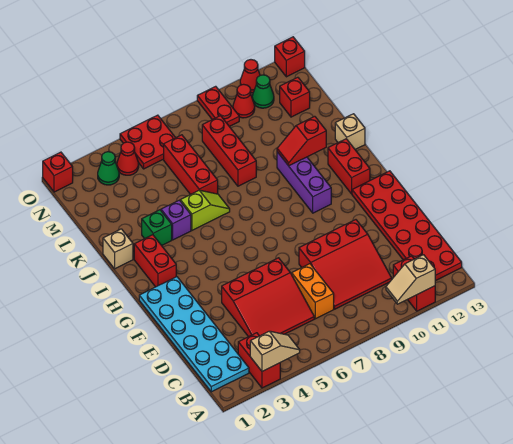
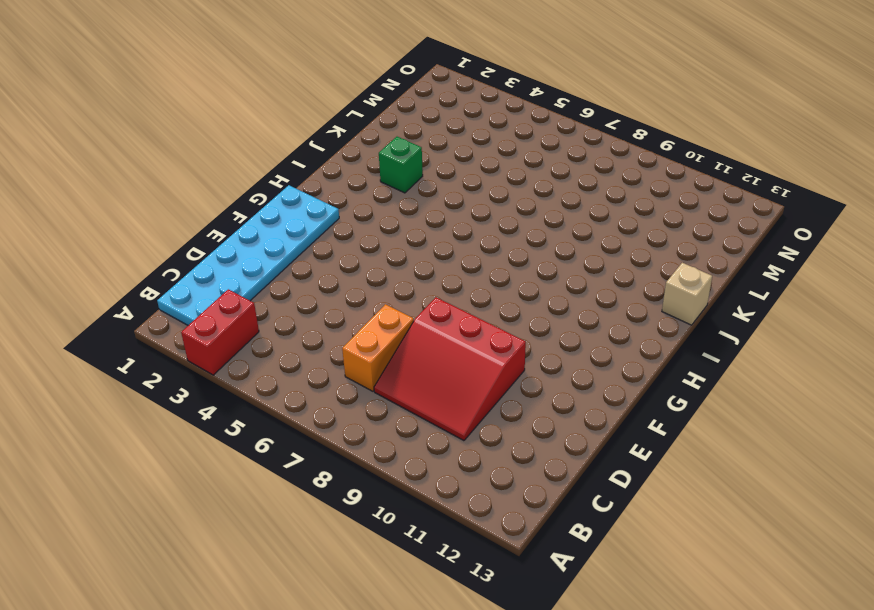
none -> red 1x2 brick [393,256,435,311]
none -> red 2x6 plate [352,171,462,281]
none -> red 3x3 slope [222,258,314,337]
none -> red 1x2 brick [134,235,176,287]

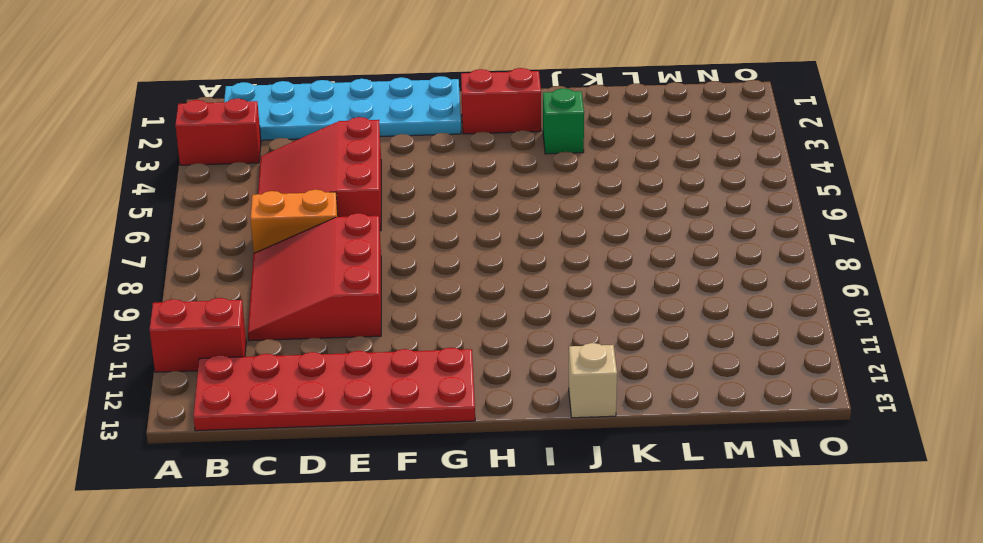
none -> purple 1x3 brick [277,152,331,213]
none -> red 1x2 brick [328,139,370,194]
none -> tan 1x1 brick [103,229,133,269]
none -> purple 1x1 brick [161,200,191,240]

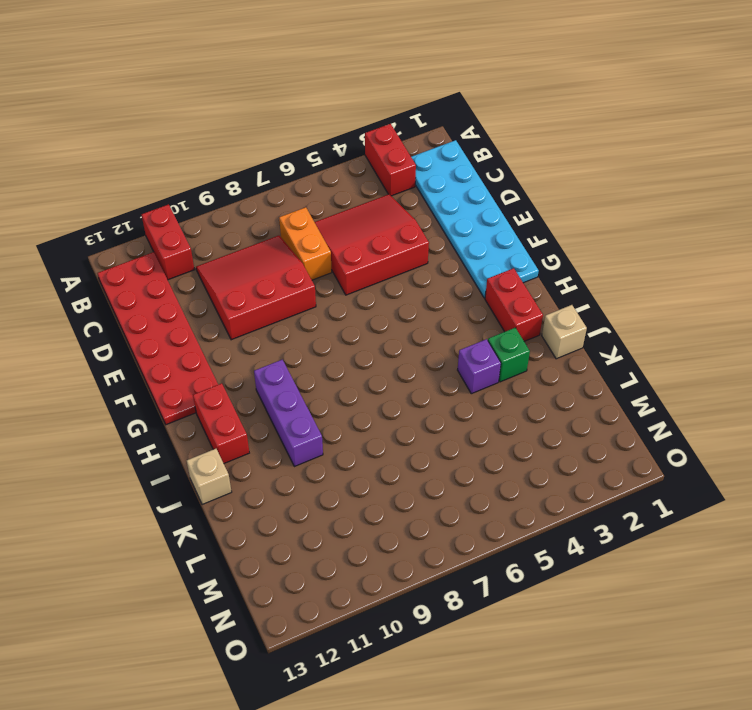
none -> lime 1x2 slope [180,190,230,230]
none -> red 1x3 brick [164,135,218,195]
none -> red 1x3 brick [202,116,256,186]
none -> red 1x1 brick [280,77,310,117]

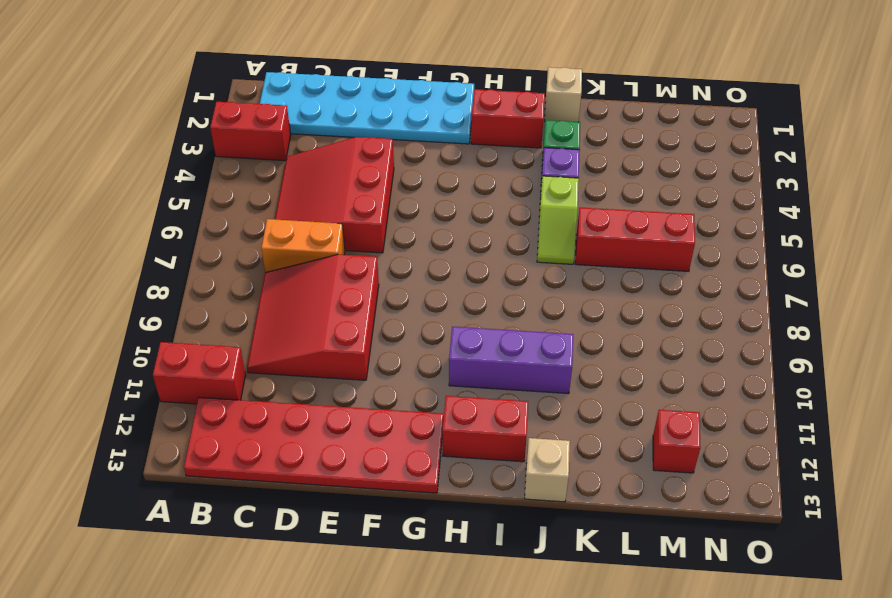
none -> red 1x3 brick [202,116,256,186]
none -> green 1x1 cone [98,152,119,185]
none -> red 1x1 cone [117,142,139,175]
none -> red 2x2 plate [120,115,175,169]

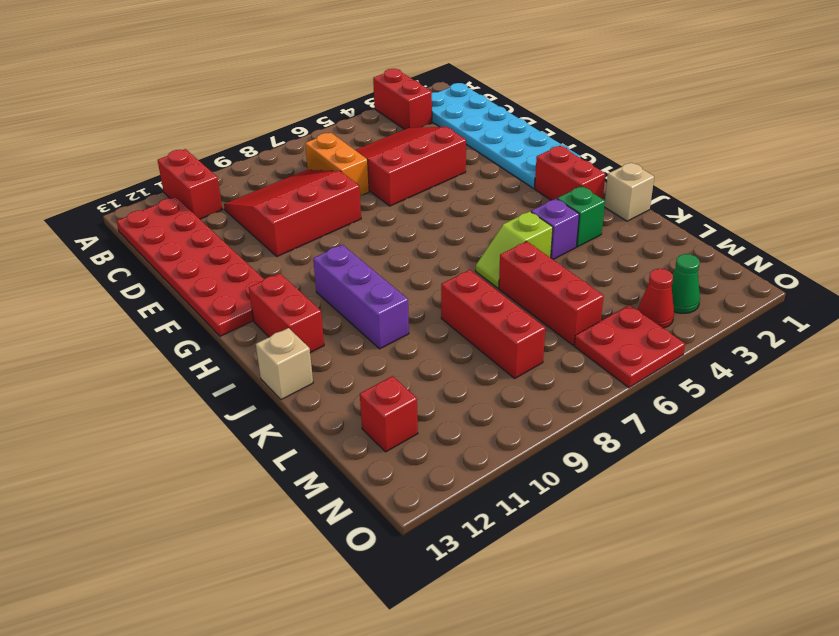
none -> red 1x2 plate [197,86,239,127]
none -> red 1x1 cone [233,84,255,118]
none -> green 1x1 cone [252,75,274,108]
none -> red 1x1 brick [43,152,73,192]

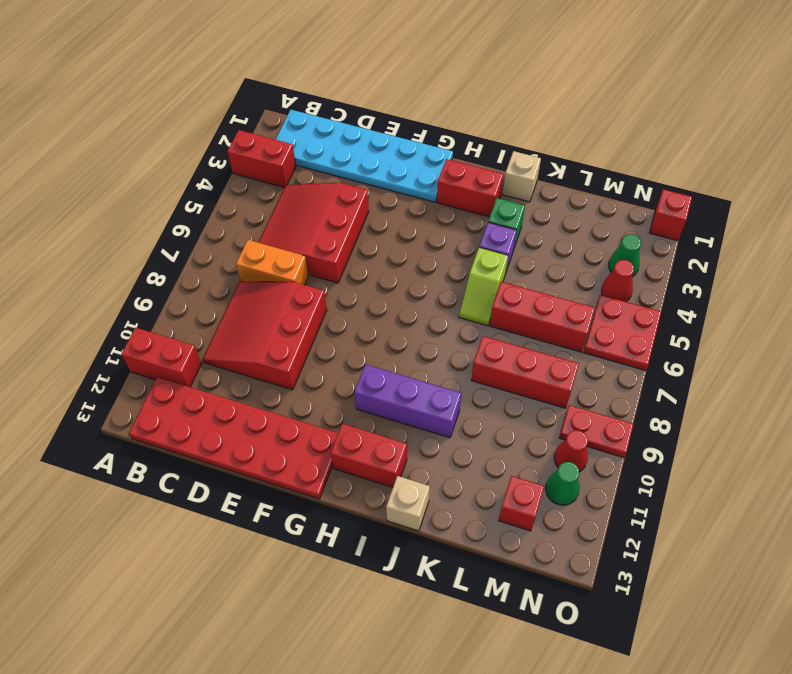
none -> red 1x1 cone [240,60,260,93]
none -> red 1x1 brick [275,37,305,77]
none -> tan 1x2 slope [250,331,300,371]
none -> tan 1x2 slope [386,255,435,304]

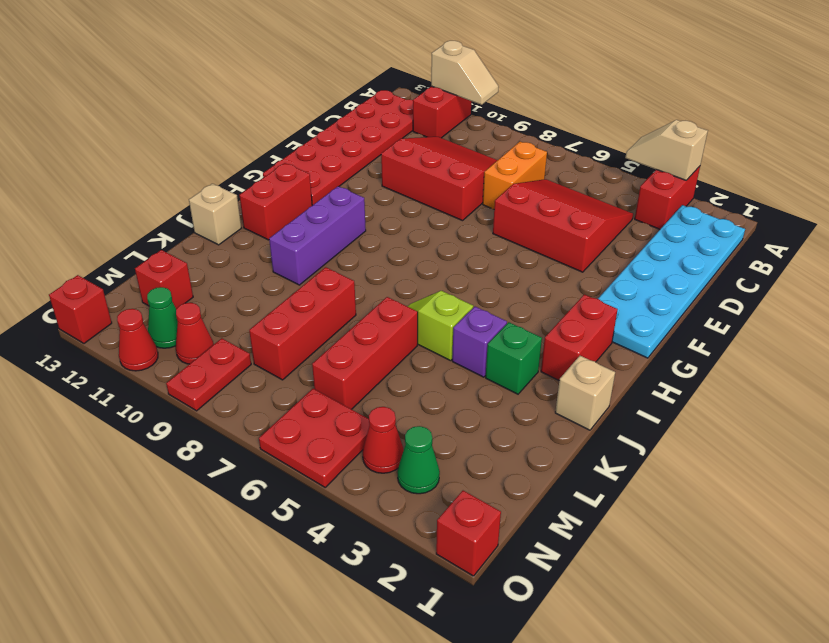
none -> red 1x2 slope [277,116,326,166]

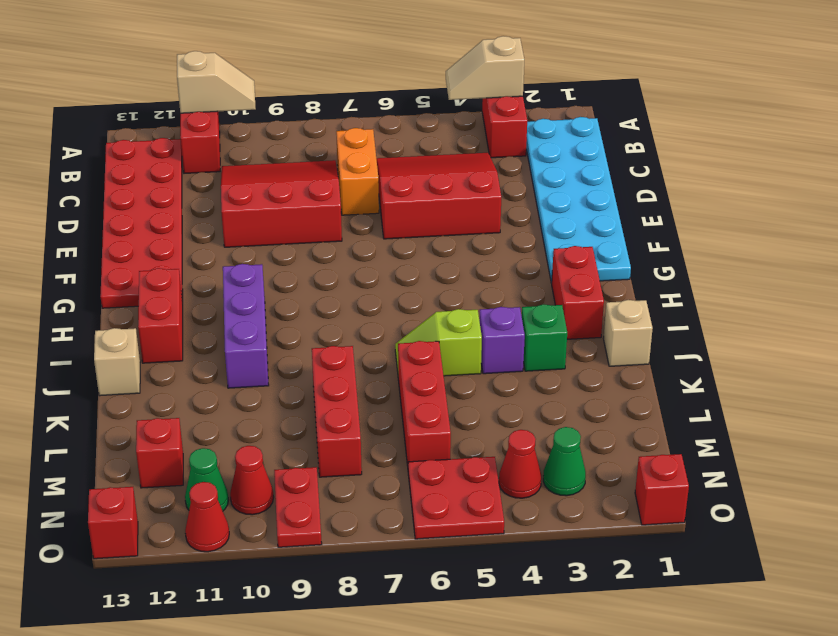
none -> red 1x2 slope [277,116,326,166]

